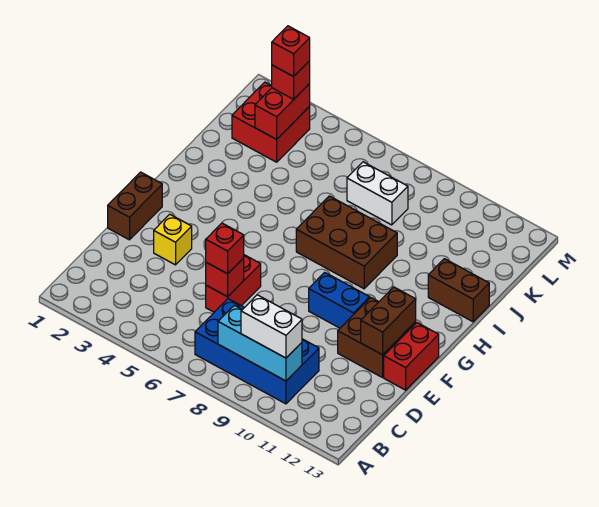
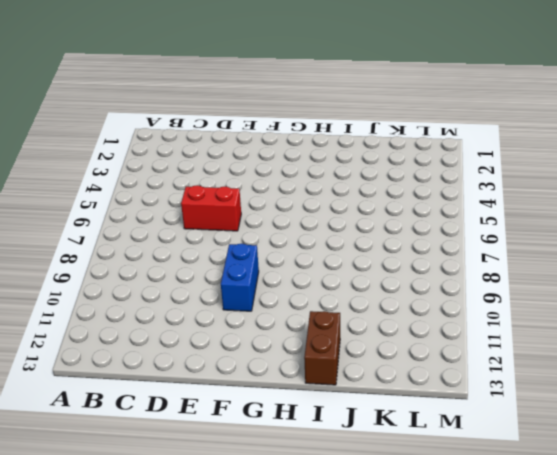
none -> blue 2x4 brick [195,299,319,404]
none -> brown 1x2 brick [108,172,162,240]
none -> yellow 1x1 brick [154,214,192,265]

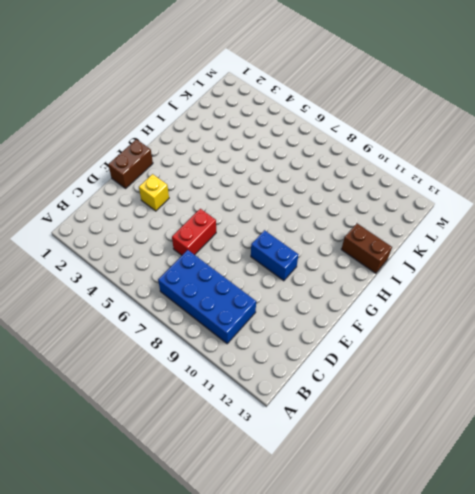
none -> brown 2x2 brick [338,298,416,378]
none -> red 1x2 brick [384,323,439,390]
none -> brown 2x3 brick [296,196,397,289]

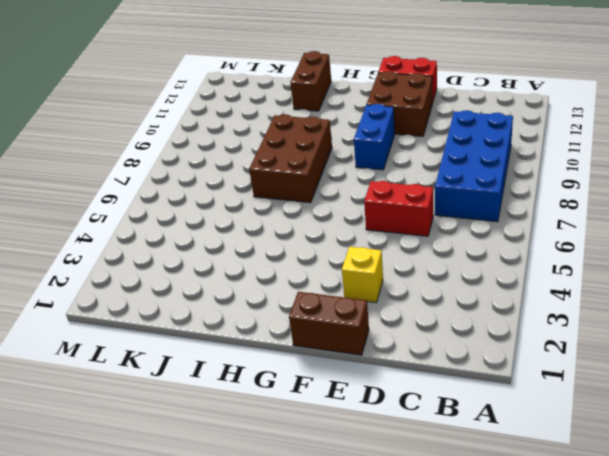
none -> red 2x2 brick [232,82,310,162]
none -> white 1x2 brick [347,162,408,225]
none -> cyan 1x3 brick [218,305,302,381]

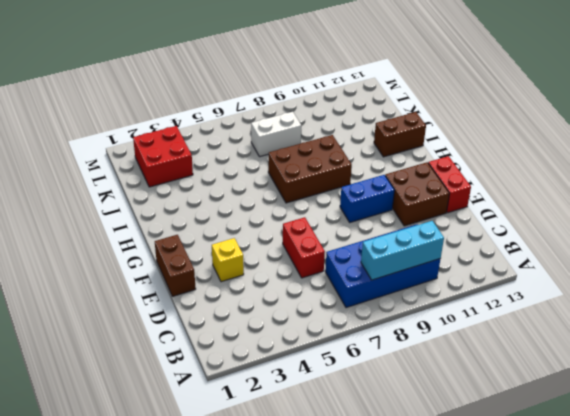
none -> red 1x1 brick [206,258,244,297]
none -> brown 1x2 brick [361,287,416,355]
none -> red 1x2 brick [255,84,310,139]

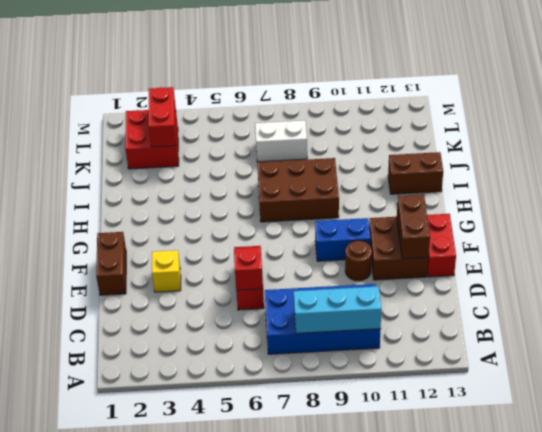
brown 1x1 round brick [345,240,372,281] -> none
none -> white 1x2 brick [241,295,302,358]
none -> red 1x1 brick [206,223,244,274]
none -> red 1x1 brick [272,61,310,99]

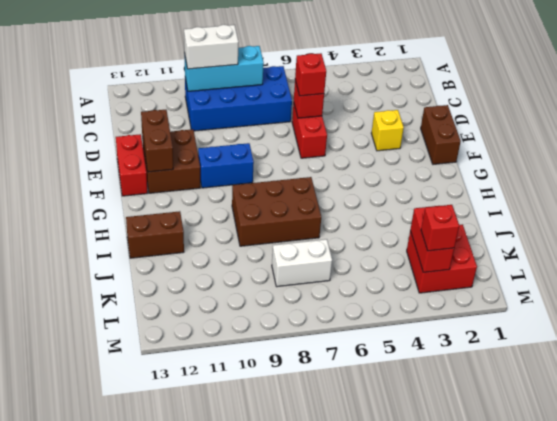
none -> red 1x1 brick [272,26,310,77]

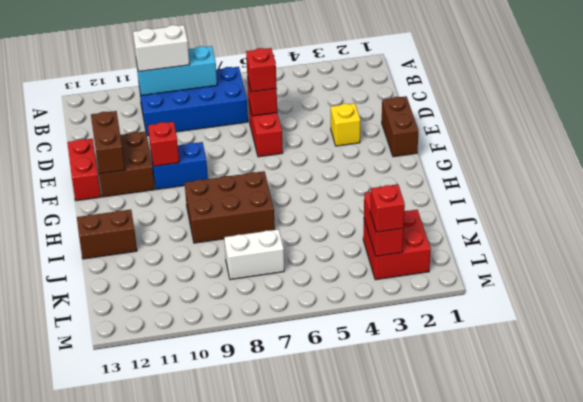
red 1x1 brick [148,122,179,166] -> red 1x1 brick moved to [272,26,310,77]

